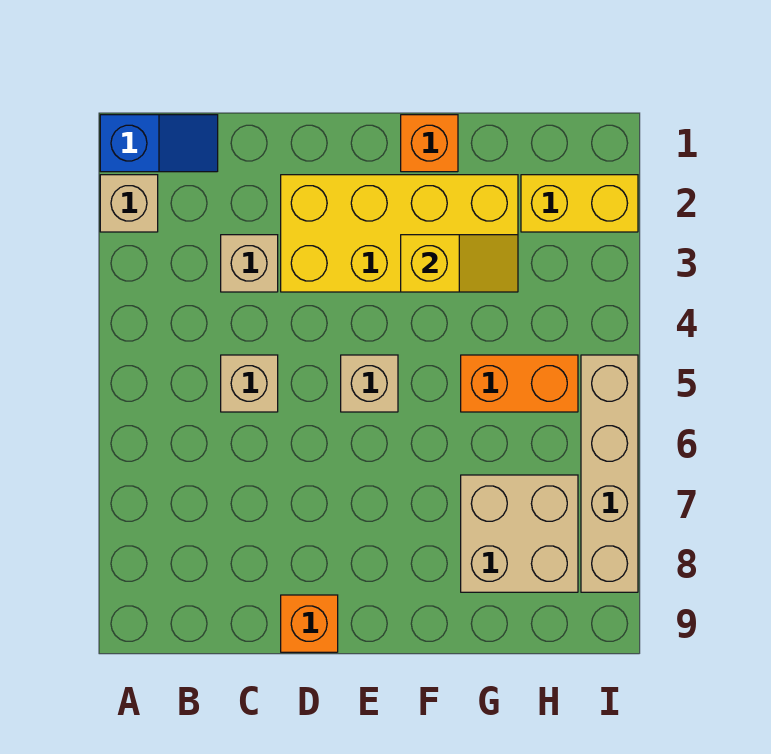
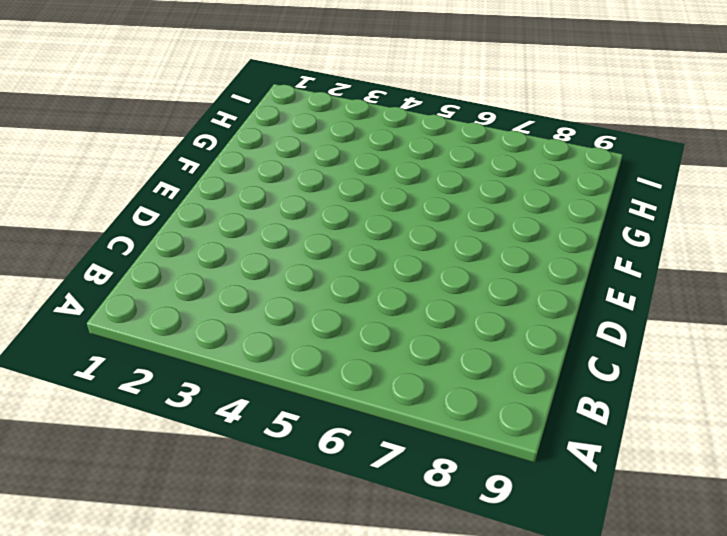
none -> blue 1x2 slope [100,115,218,172]
none -> tan 1x1 brick [100,175,158,232]
none -> tan 1x1 brick [221,235,278,292]

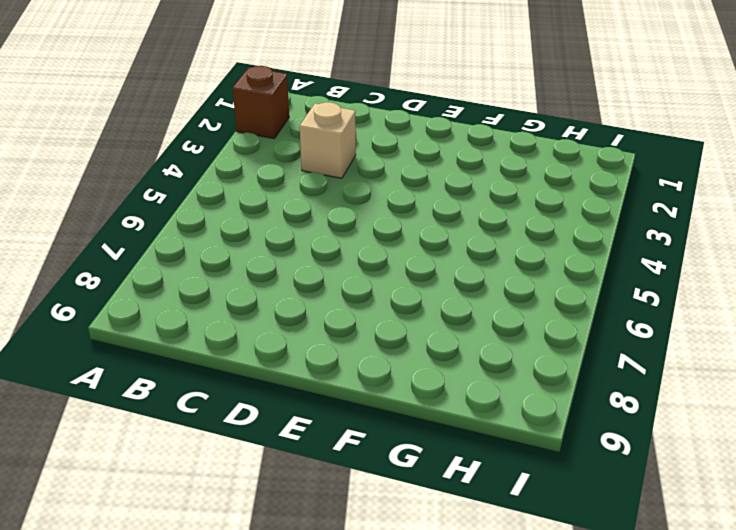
brown 1x1 brick [233,66,289,139] -> tan 1x1 brick [100,175,158,232]
none -> blue 1x2 slope [100,115,218,172]
none -> tan 1x1 brick [221,355,278,412]
none -> yellow 2x4 brick [281,175,518,292]

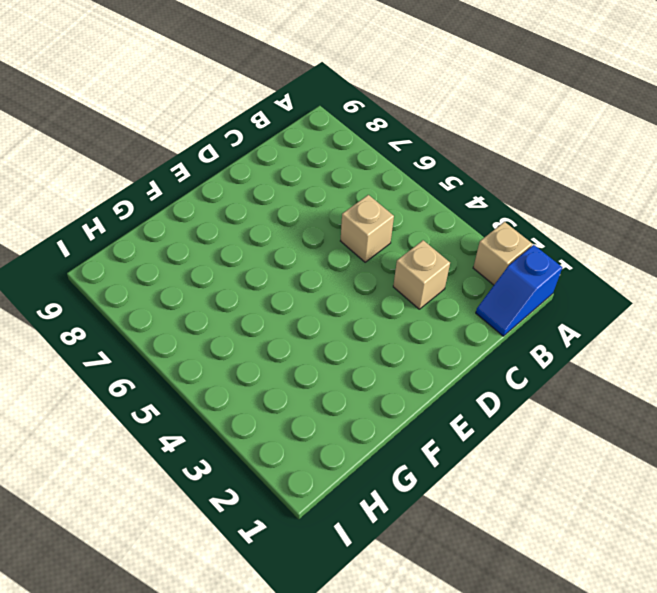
none -> yellow 2x4 brick [281,175,518,292]
none -> orange 1x1 brick [281,595,338,652]
none -> tan 1x1 brick [341,355,398,412]

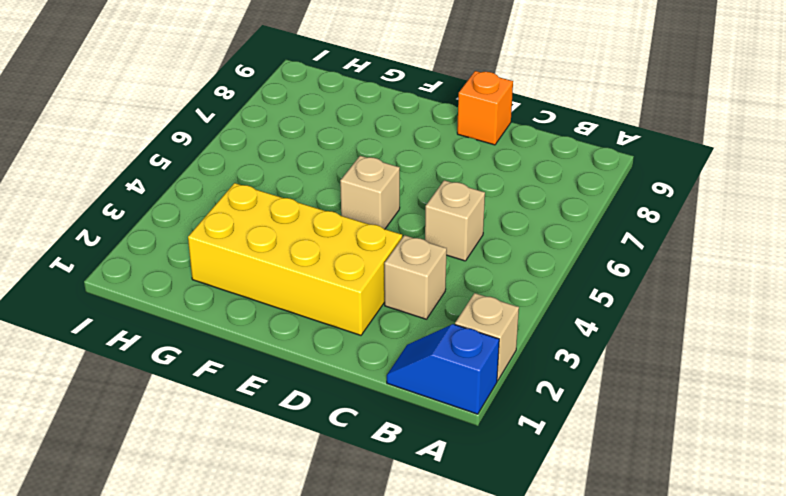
none -> orange 1x1 brick [401,115,458,172]
none -> orange 1x2 brick [461,355,578,412]
none -> tan 2x2 brick [461,475,578,592]

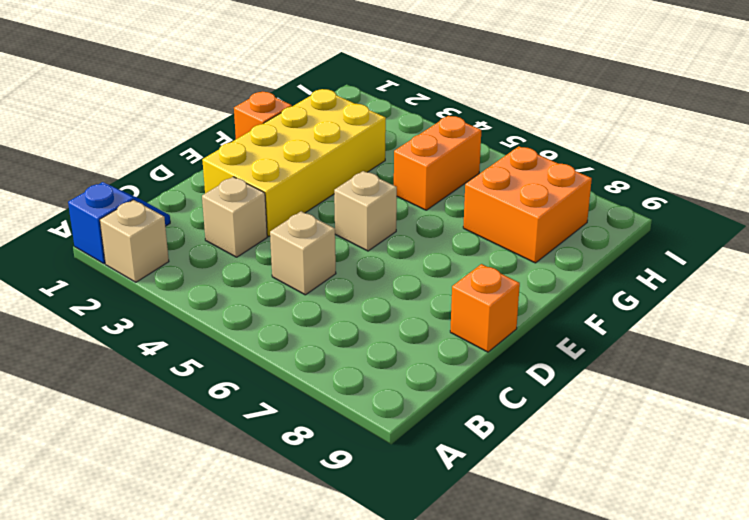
orange 2x2 brick [463,146,592,263] -> tan 2x2 brick [461,475,578,592]
none -> yellow 1x2 brick [521,175,638,232]
none -> tan 1x4 brick [581,355,638,592]
none -> yellow 1x2 slope [401,235,518,292]

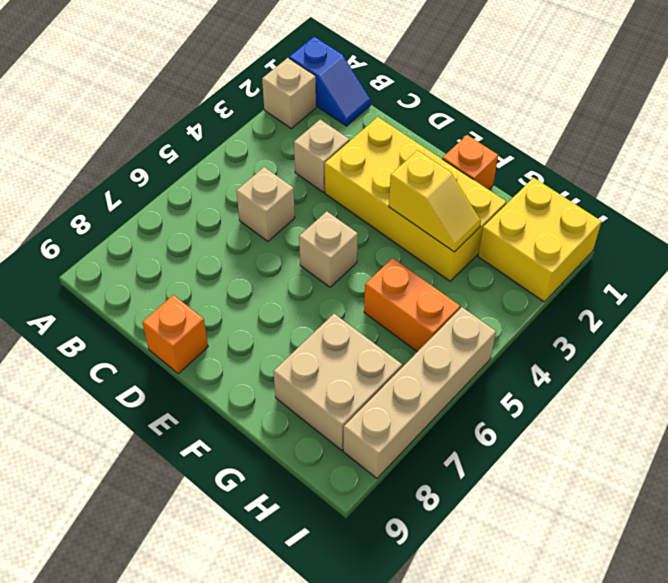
yellow 2x2 brick [478,178,602,302] -> yellow 1x2 brick [521,175,638,232]

